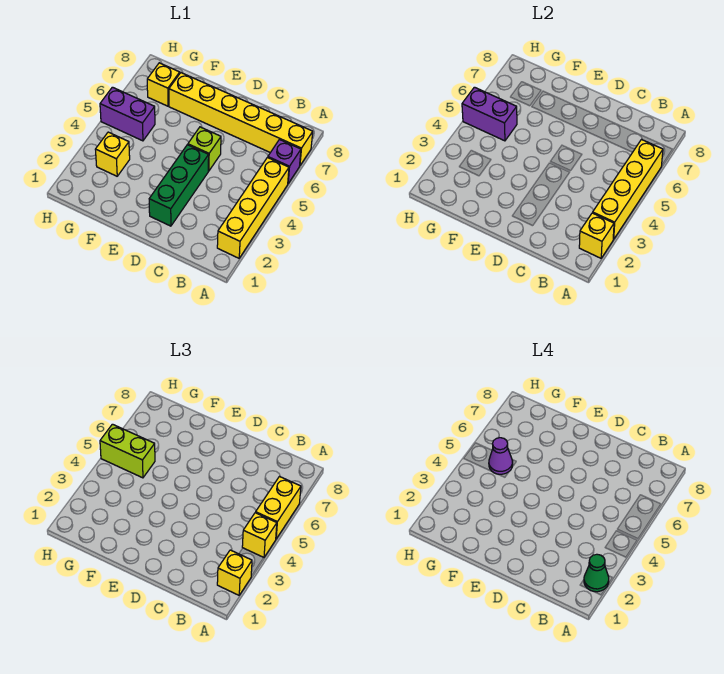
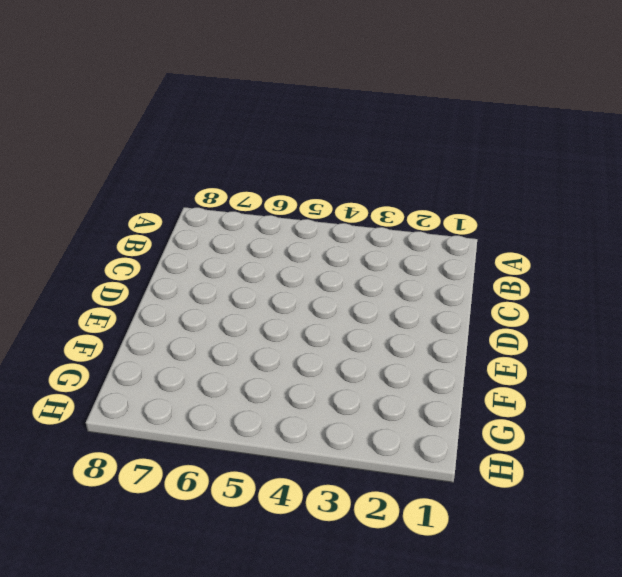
none -> yellow 1x4 brick [217,157,289,258]
none -> purple 1x1 brick [268,140,301,183]
none -> yellow 1x6 brick [169,73,313,165]

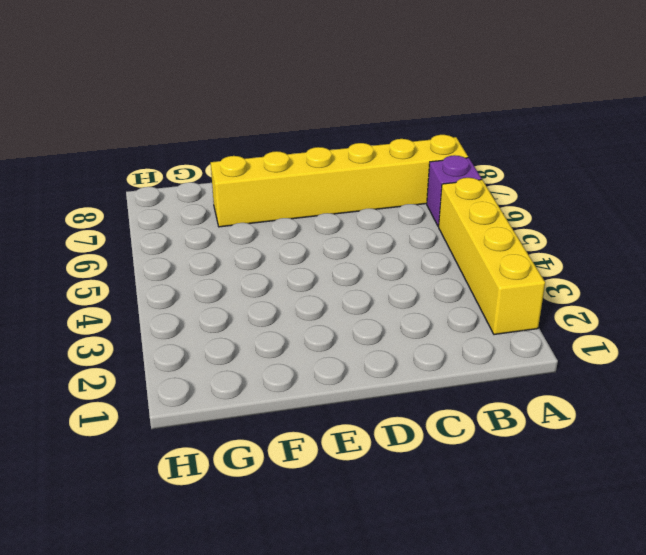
none -> green 1x3 brick [149,145,209,226]
none -> lime 1x1 brick [188,127,221,171]
none -> yellow 1x1 brick [95,132,130,176]

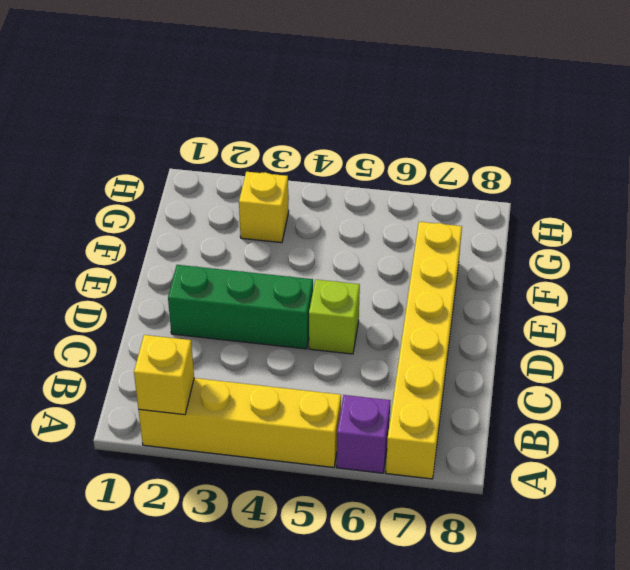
none -> purple 1x2 brick [100,87,155,141]
none -> yellow 1x1 brick [147,63,180,106]
none -> yellow 1x4 brick [593,140,663,239]

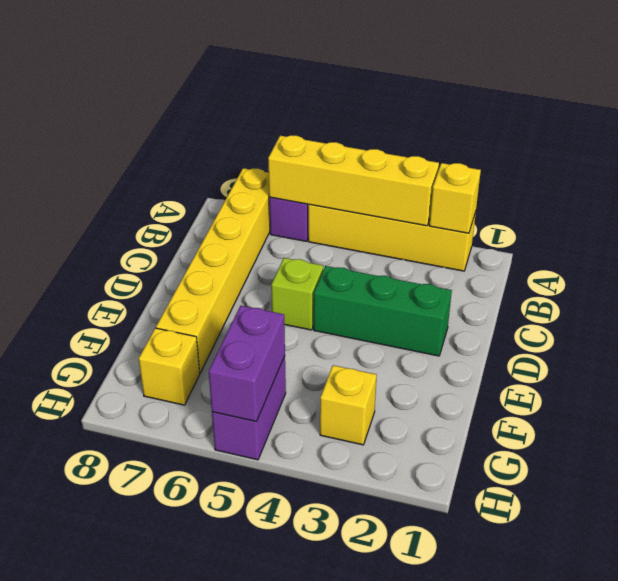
none -> yellow 1x1 brick [217,550,252,595]
none -> yellow 1x1 brick [242,513,277,558]
none -> yellow 1x2 brick [256,477,301,539]

